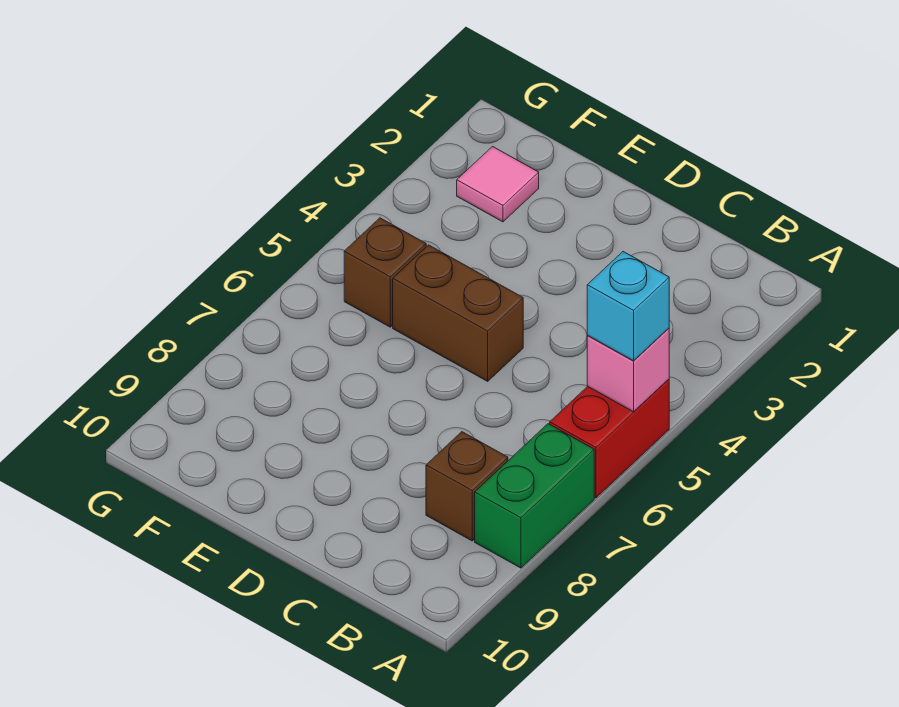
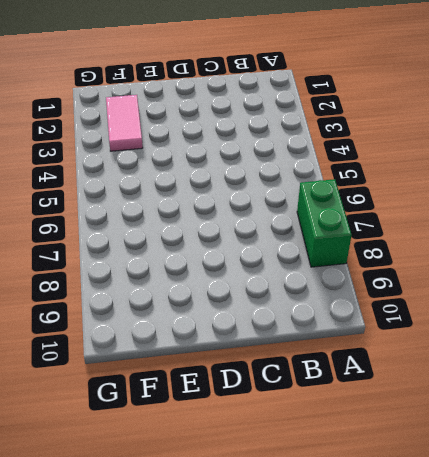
pink 1x2 tile [106,95,143,151] -> pink 1x1 tile [457,147,539,222]
none -> red 1x2 brick [550,379,669,498]
none -> brown 1x1 brick [426,432,508,541]

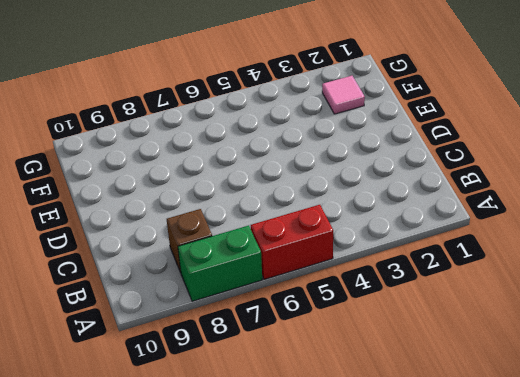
none -> brown 1x2 brick [393,245,523,381]
none -> brown 1x1 brick [344,218,426,327]

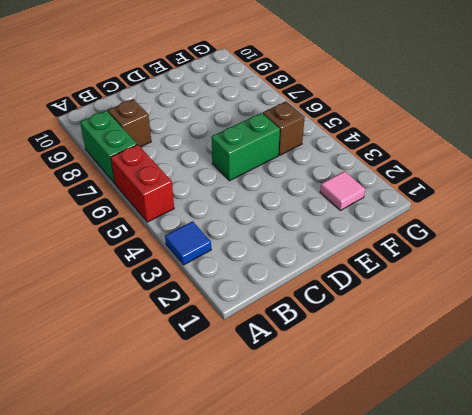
blue 1x1 tile [165,221,211,265] -> none
green 1x2 brick [211,113,280,181] -> brown 1x2 brick [393,245,523,381]
none -> pink 1x1 brick [587,328,669,412]
none -> cyan 1x1 brick [587,252,669,361]

